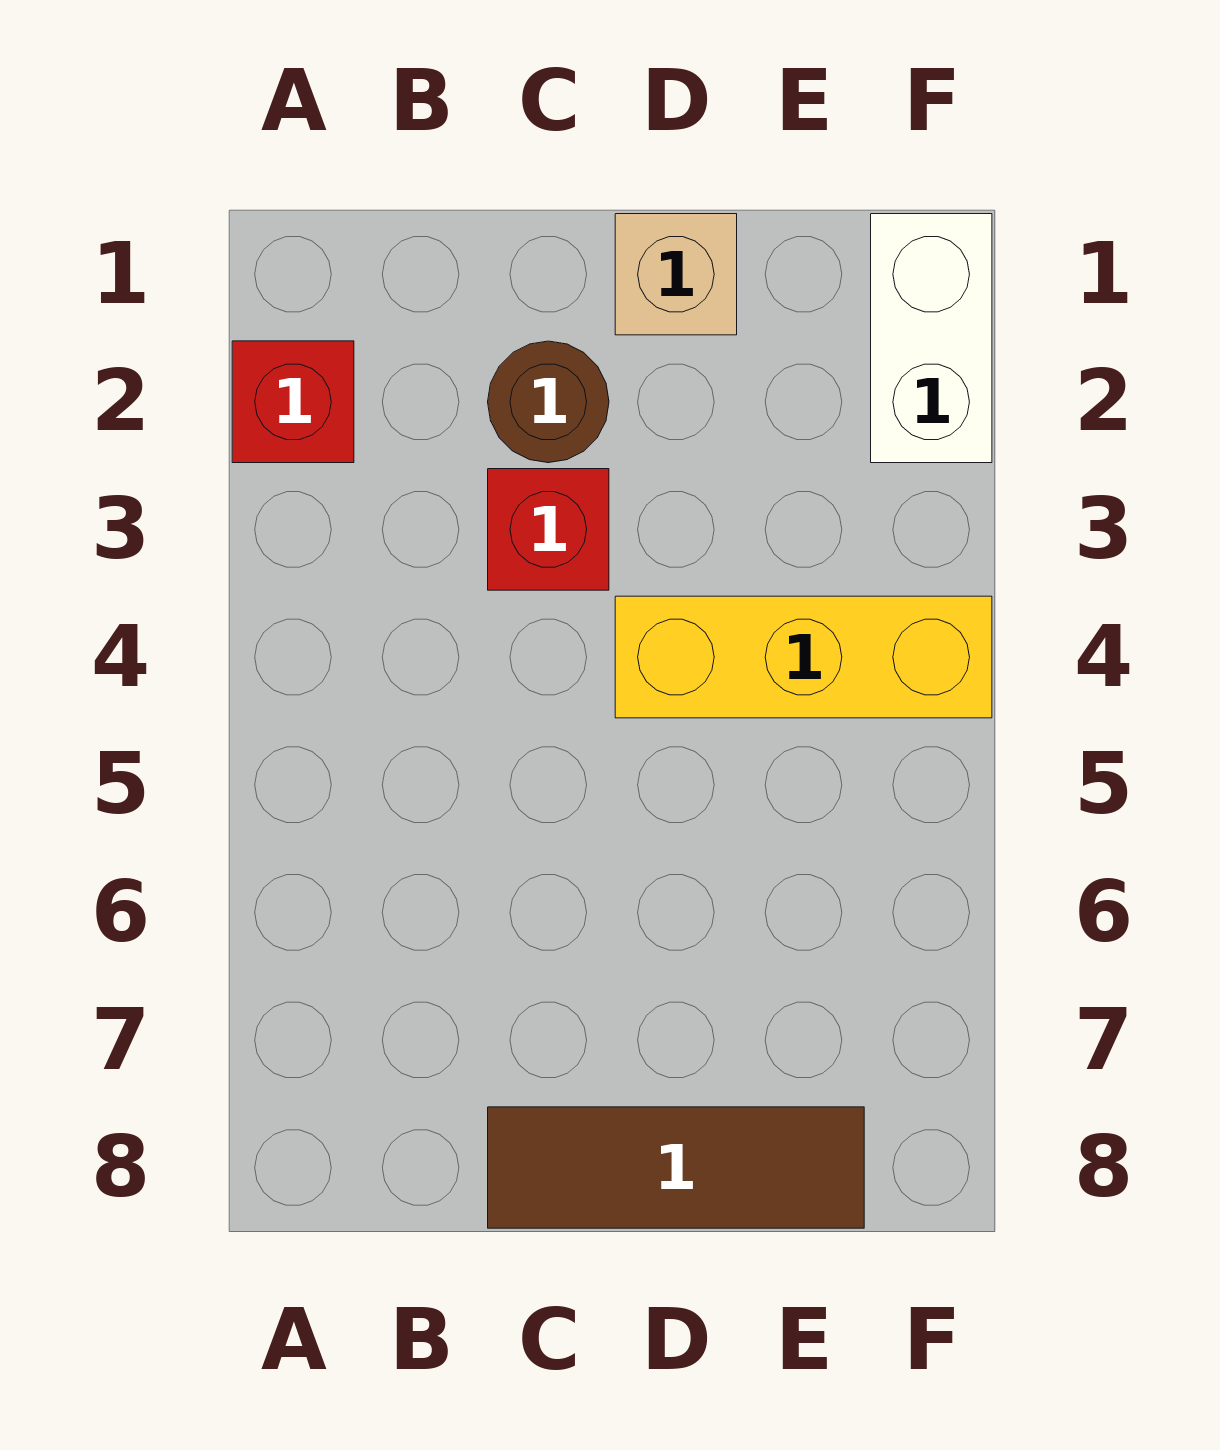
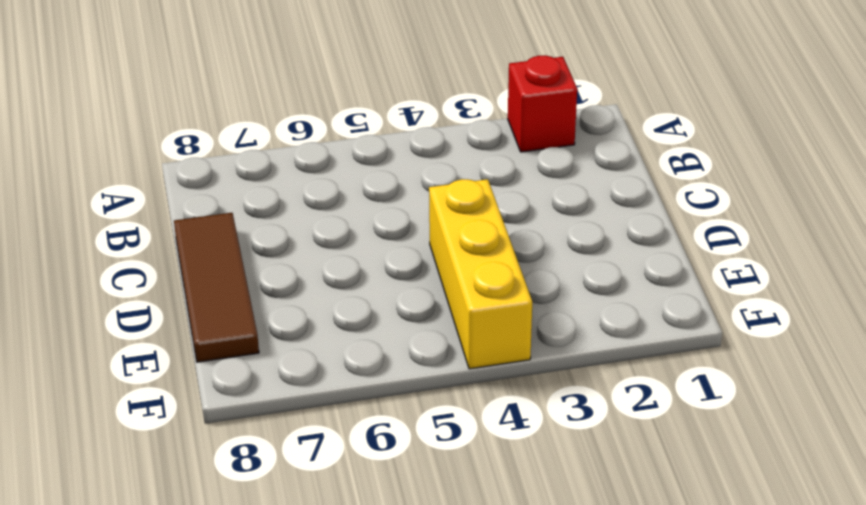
none -> brown 1x1 round brick [488,341,609,463]
none -> red 1x1 brick [488,469,609,590]

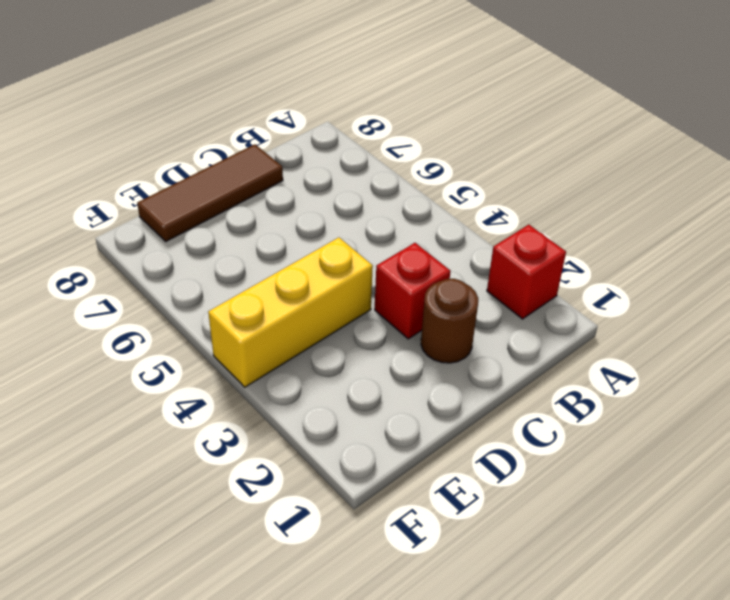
none -> tan 1x1 brick [615,214,737,335]
none -> white 1x2 brick [871,214,992,463]

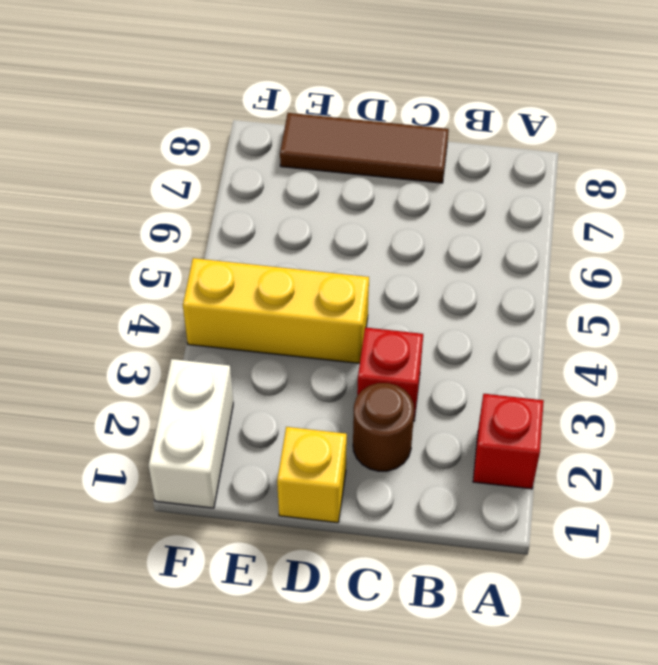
yellow 1x1 brick [277,427,347,523] -> tan 1x1 brick [615,214,737,335]

